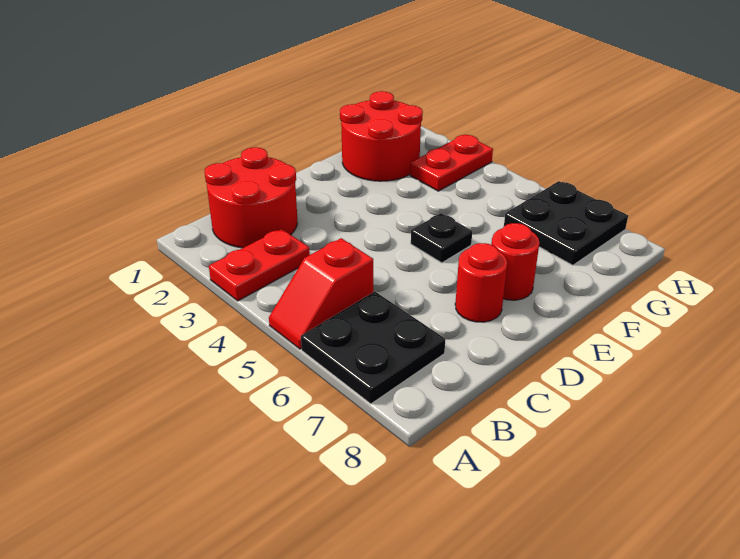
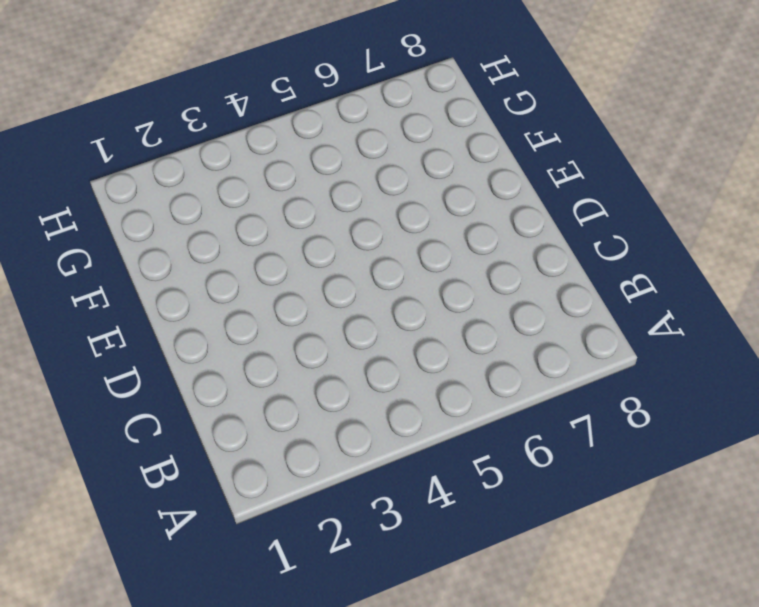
none -> red 1x2 plate [209,229,310,301]
none -> red 1x2 slope [269,238,373,349]

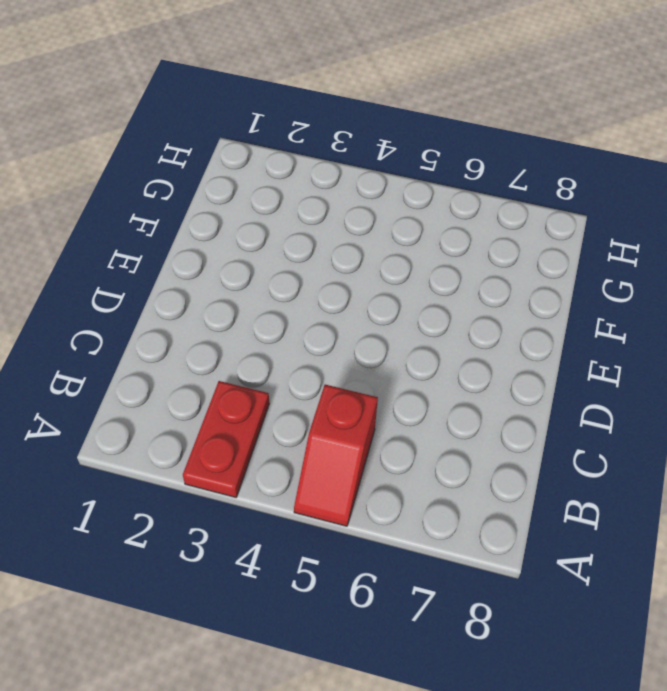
none -> black 2x2 plate [301,292,445,404]
none -> red 2x2 round brick [204,147,297,248]

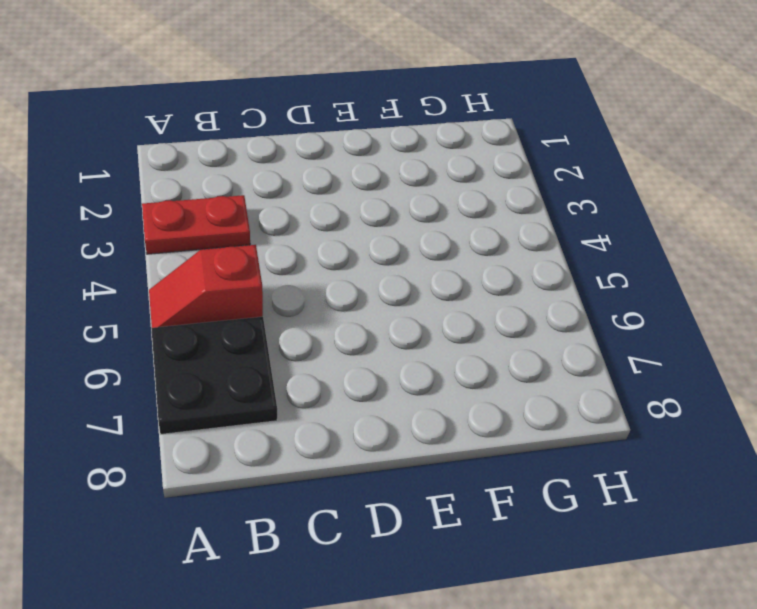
none -> red 2x2 round brick [204,147,297,248]
none -> red 1x1 round brick [455,243,507,322]

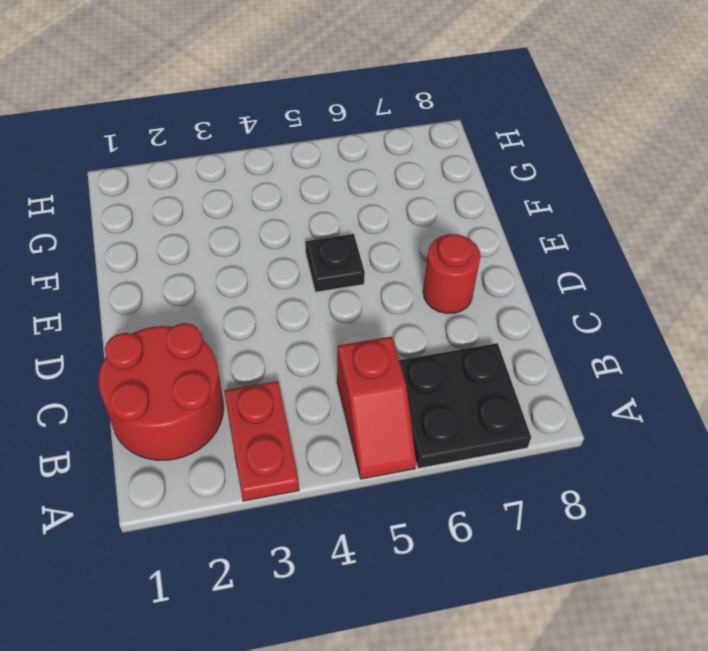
none -> red 1x1 round brick [491,223,539,300]
none -> red 2x2 round brick [340,91,423,181]

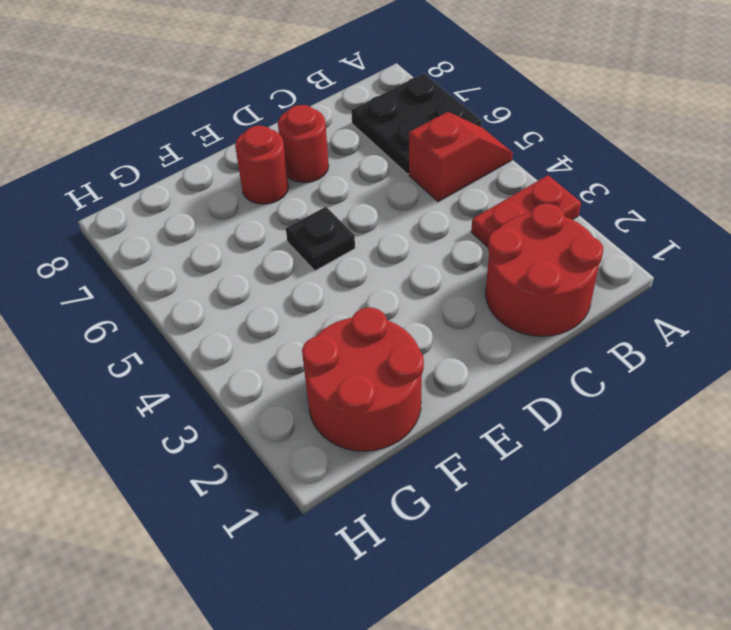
none -> red 1x2 plate [410,135,493,191]
none -> black 2x2 plate [504,181,628,265]

